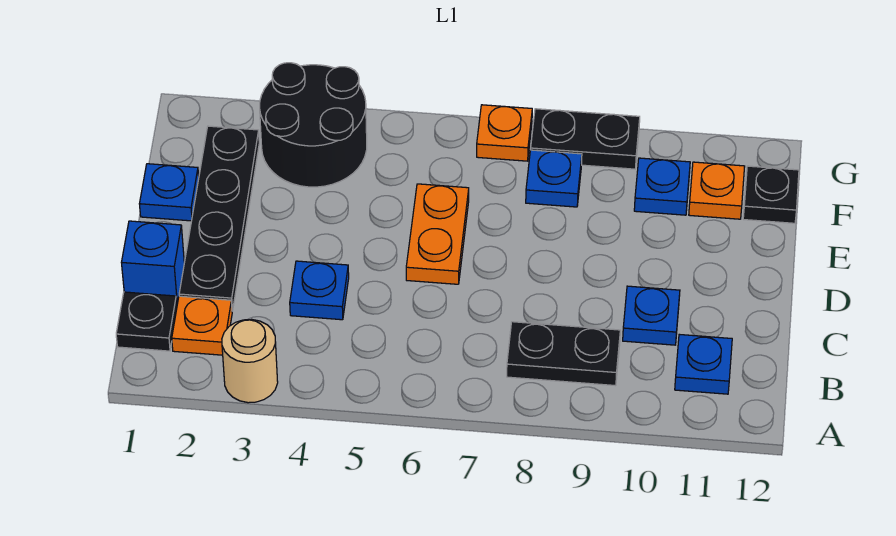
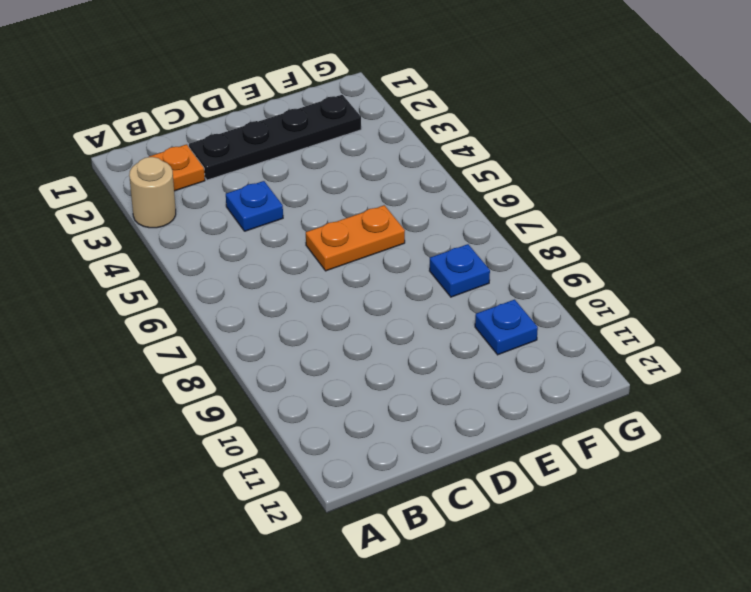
none -> black 1x1 plate [116,292,177,351]
none -> black 1x2 plate [507,322,620,386]
none -> blue 1x1 plate [675,334,732,394]

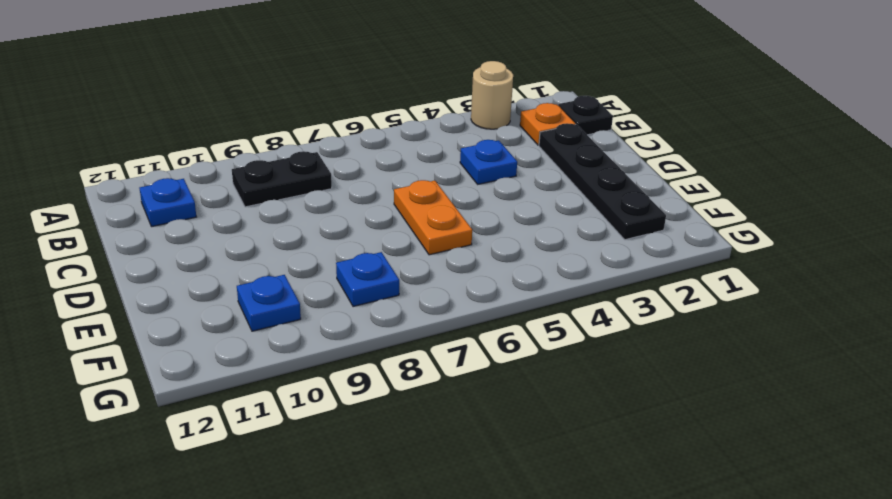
none -> blue 1x1 brick [121,221,184,304]
none -> blue 1x1 plate [623,286,680,345]
none -> blue 1x1 plate [140,164,199,221]

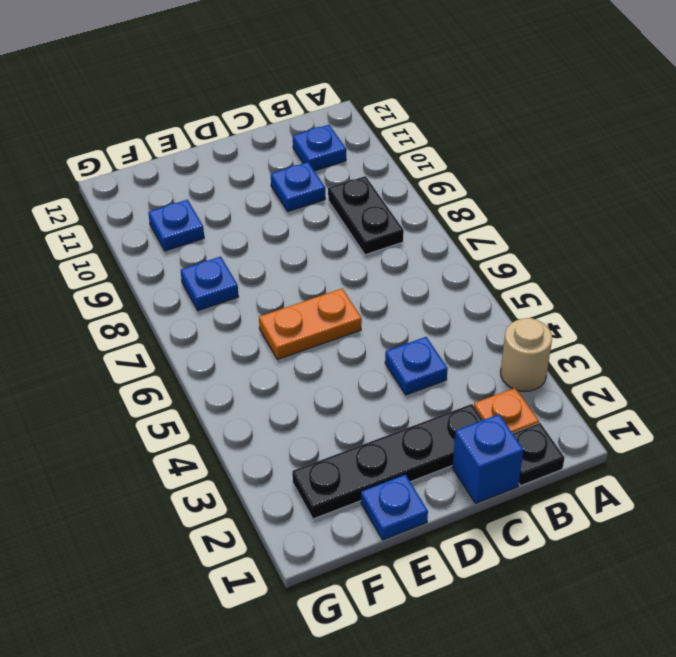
none -> black 2x2 round brick [260,63,367,187]
none -> orange 1x1 plate [689,162,745,219]
none -> black 1x1 plate [743,166,799,223]

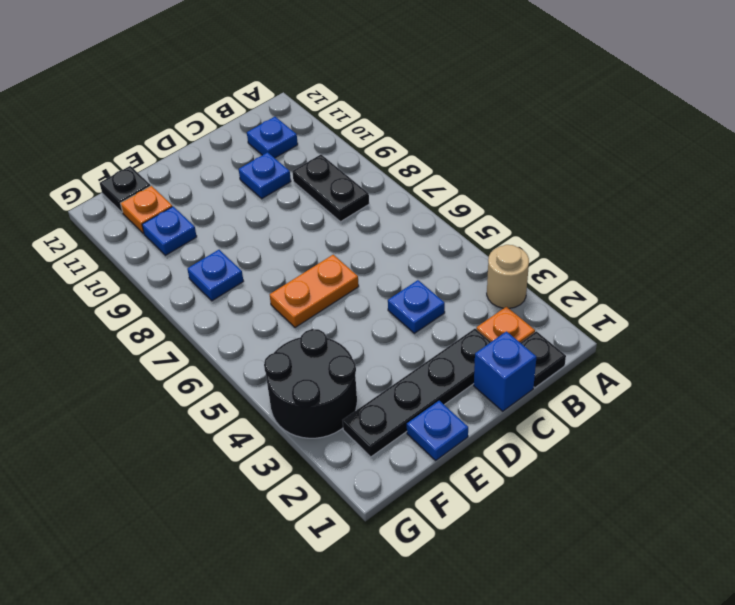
none -> orange 1x1 plate [477,105,532,161]
none -> black 1x2 plate [531,109,640,169]

